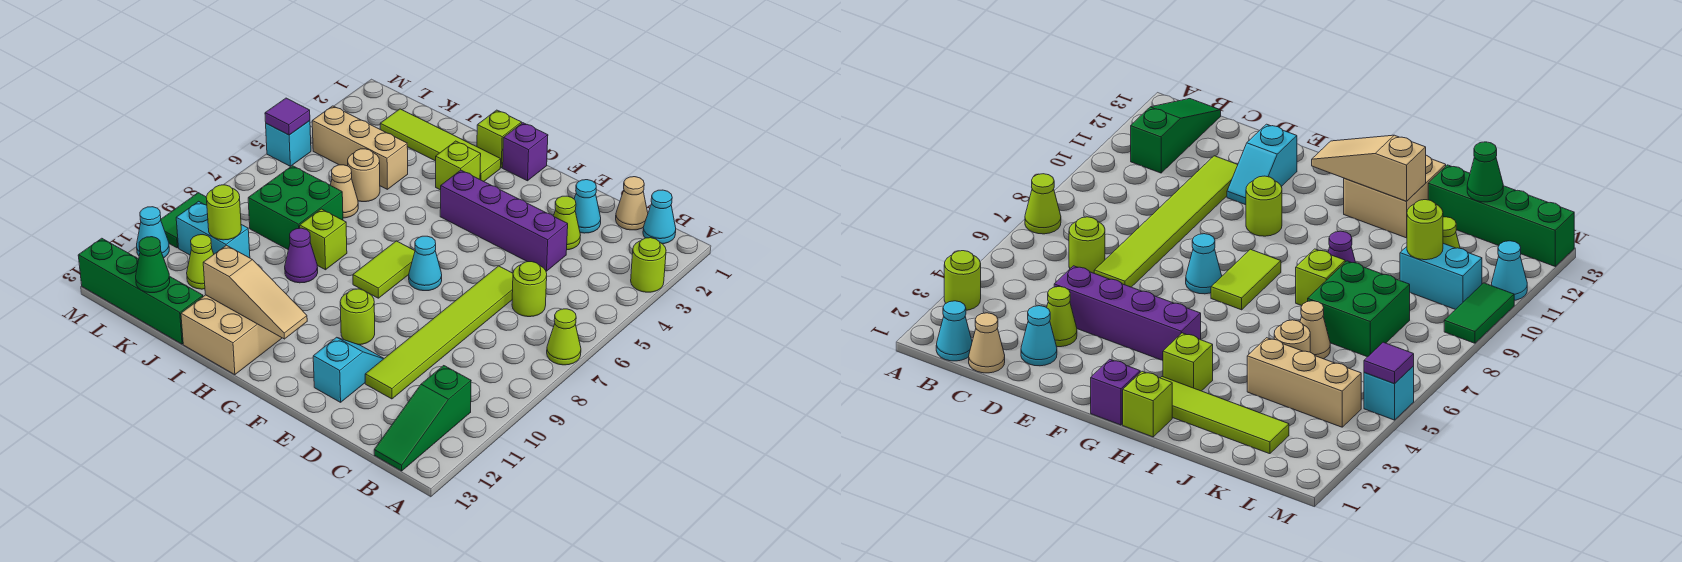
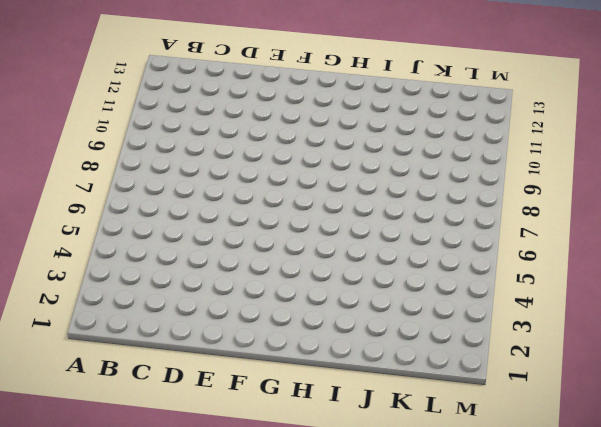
none -> lime 1x1 round brick [631,238,666,292]
none -> lime 1x1 cone [547,309,581,365]
none -> cyan 1x1 cone [643,190,676,244]
none -> green 1x3 slope [374,366,471,471]

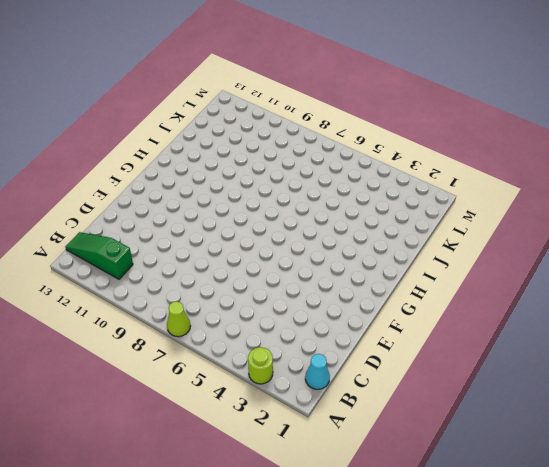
none -> tan 1x1 cone [616,177,648,230]
none -> lime 1x1 round brick [512,262,547,317]
none -> cyan 1x1 cone [574,180,601,233]
none -> lime 1x1 cone [554,196,580,250]

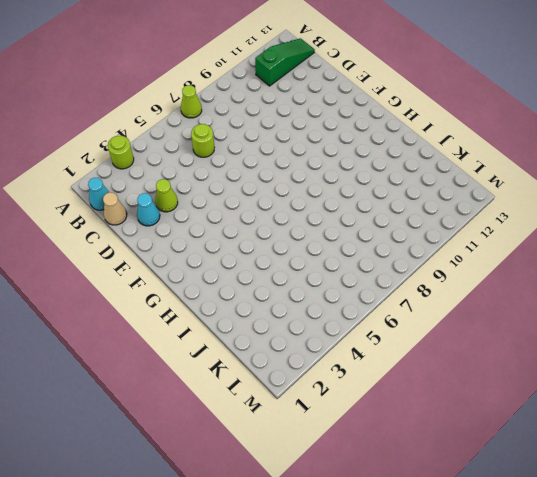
none -> purple 1x4 brick [440,170,568,271]
none -> lime 1x6 tile [365,266,513,399]
none -> cyan 1x2 slope [313,337,384,402]
none -> cyan 1x1 cone [409,236,442,291]

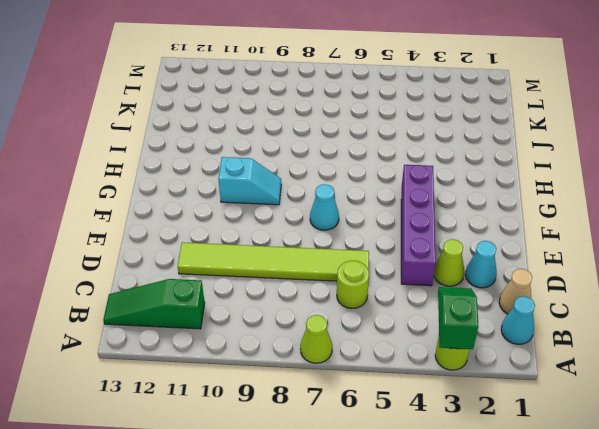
green 1x2 slope [438,287,478,349] -> none
cyan 1x2 slope [218,157,281,205] -> cyan 1x2 slope moved to [313,337,384,402]
none -> lime 1x1 round brick [340,289,375,345]
none -> purple 1x1 brick [503,123,548,181]
none -> lime 1x2 tile [353,241,415,298]
none -> lime 1x1 brick [477,110,522,168]

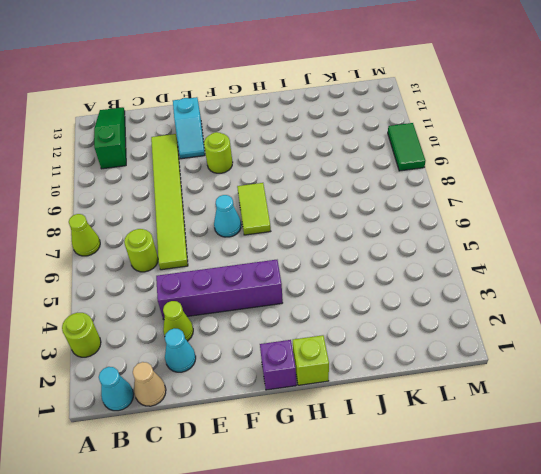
none -> lime 1x4 tile [380,109,501,181]
none -> lime 1x1 brick [436,141,481,190]
none -> tan 2x2 brick [181,295,282,375]
none -> lime 1x1 brick [300,209,347,270]

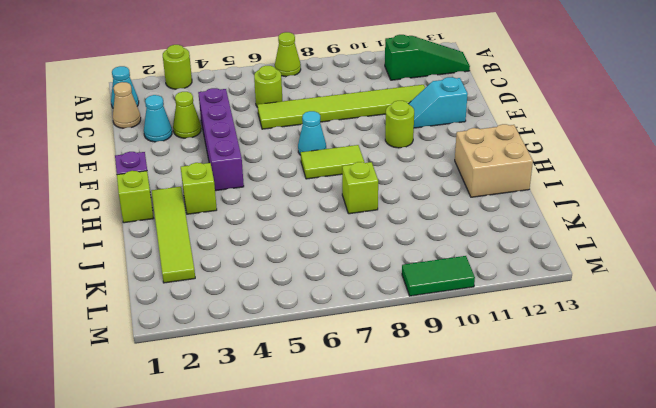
none -> purple 1x1 cone [285,228,318,283]
none -> tan 1x3 brick [312,106,408,189]
none -> tan 1x1 round brick [348,149,380,202]
none -> tan 1x1 cone [331,165,358,218]

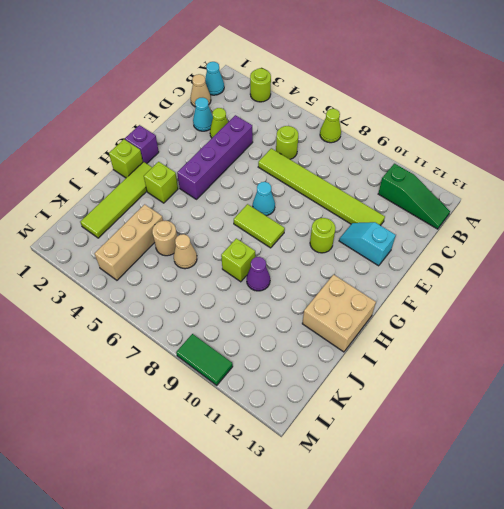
none -> green 2x2 brick [248,166,343,250]
none -> green 1x4 brick [78,238,203,344]
none -> cyan 1x2 brick [176,201,250,258]
none -> lime 1x1 cone [187,235,214,289]

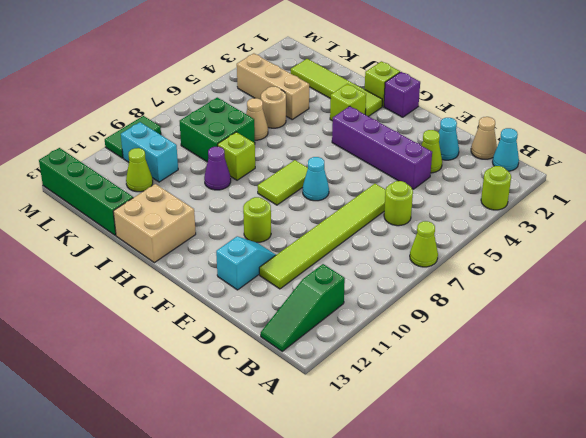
none -> cyan 1x1 brick [266,121,311,166]
none -> cyan 1x1 cone [137,207,169,258]
none -> tan 1x3 slope [203,245,307,339]
none -> lime 1x1 round brick [206,185,241,240]

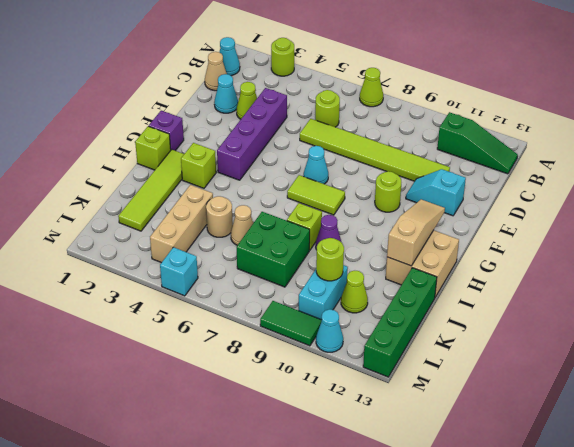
none -> green 1x1 cone [136,237,170,293]
none -> purple 1x1 tile [265,98,310,135]

